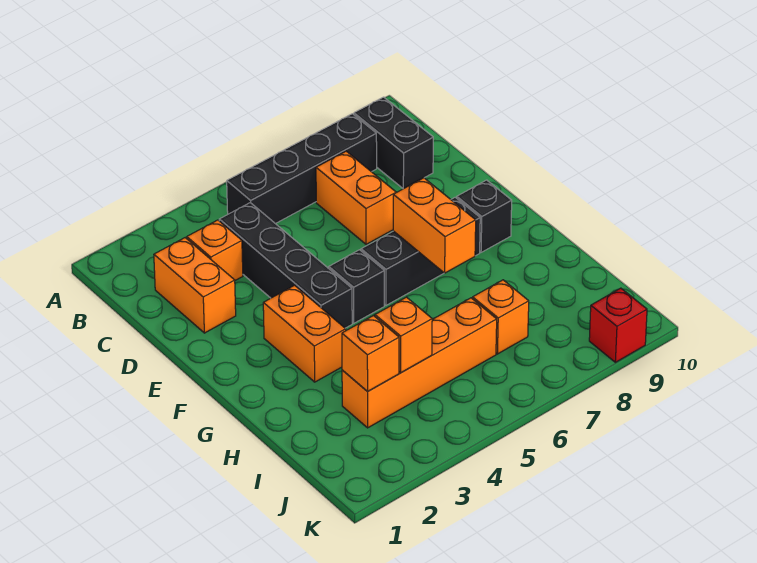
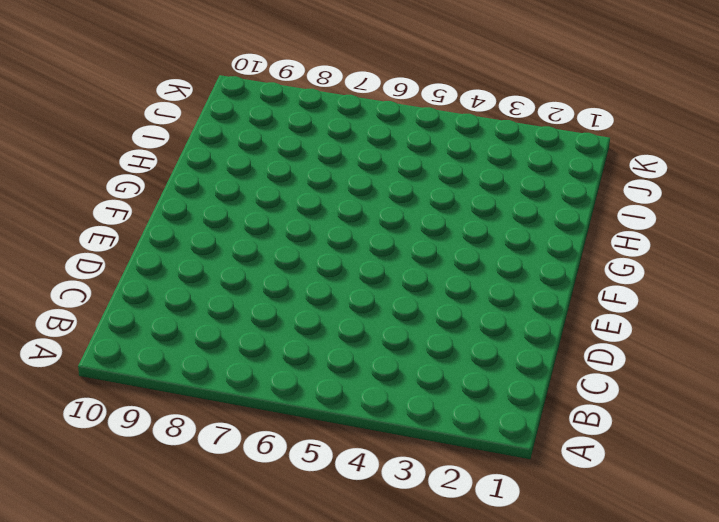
none -> black 1x4 brick [227,114,377,224]
none -> black 1x2 brick [354,97,433,189]
none -> orange 1x2 brick [154,238,236,333]

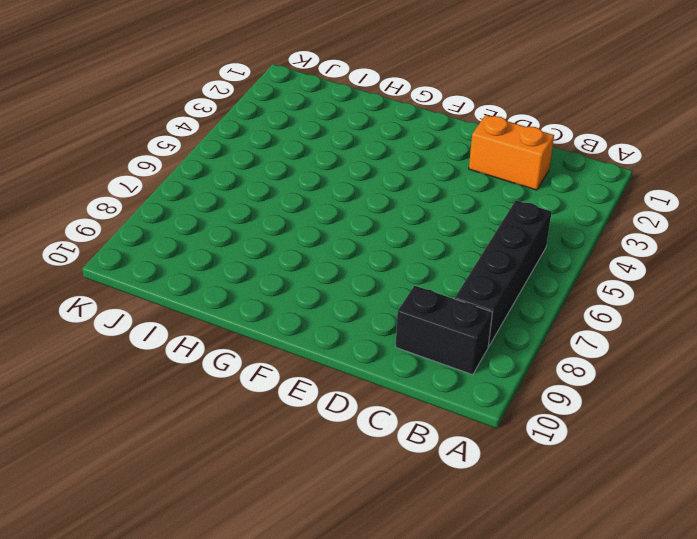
none -> orange 1x1 brick [187,220,243,280]
none -> black 1x4 brick [219,203,352,328]
none -> orange 1x2 brick [316,151,396,244]

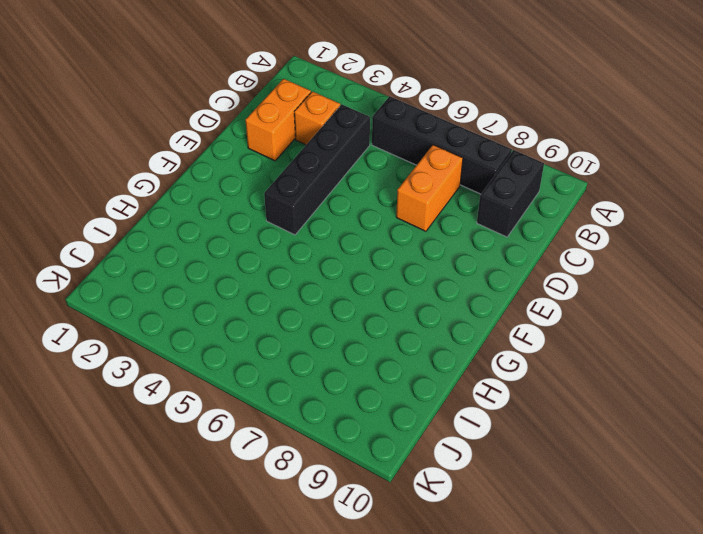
none -> orange 1x2 brick [263,285,346,382]
none -> black 1x1 brick [329,250,384,323]
none -> black 1x3 brick [361,197,480,305]

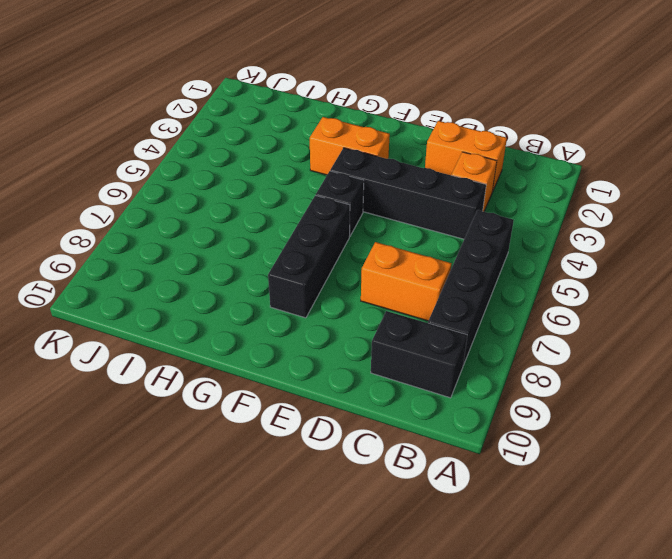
none -> black 1x1 brick [457,180,512,252]
none -> orange 1x4 brick [342,298,497,428]
none -> orange 1x1 brick [473,280,529,354]

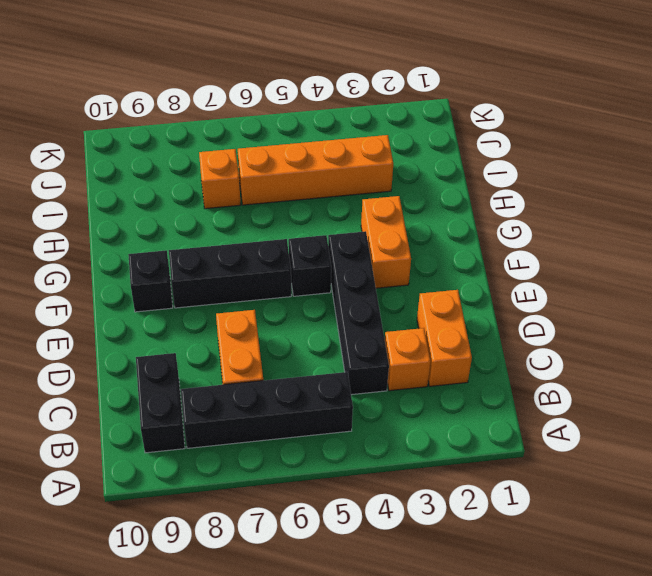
none -> red 1x1 brick [589,288,647,362]
none -> orange 1x2 brick [393,178,476,273]
none -> orange 1x1 brick [342,315,399,392]

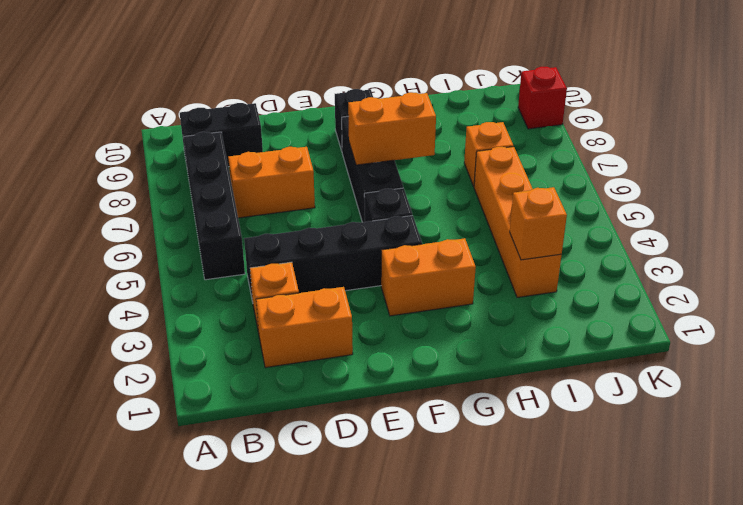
none -> orange 1x1 brick [375,297,432,373]

